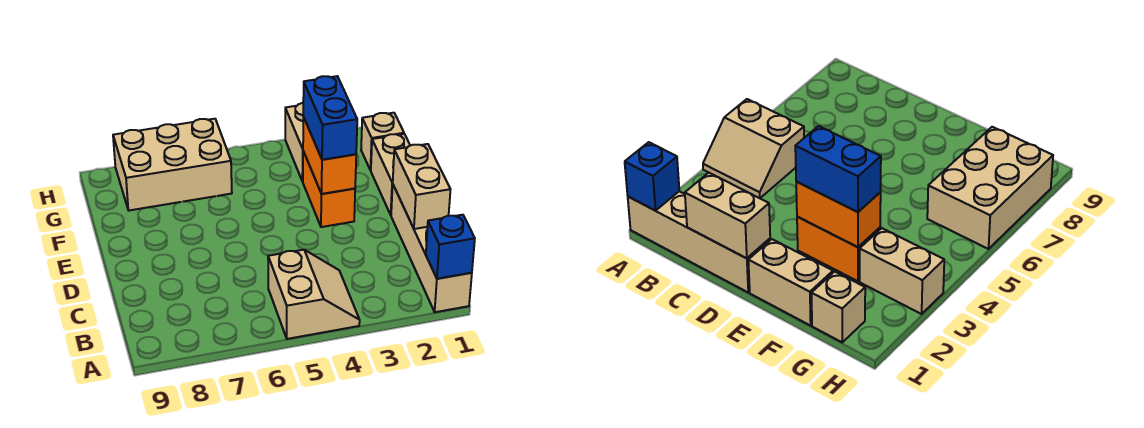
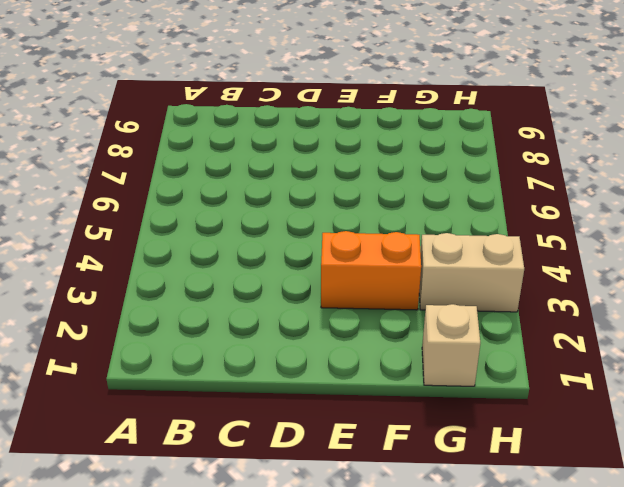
none -> tan 1x4 brick [391,185,472,312]
none -> tan 2x2 slope [268,250,360,339]

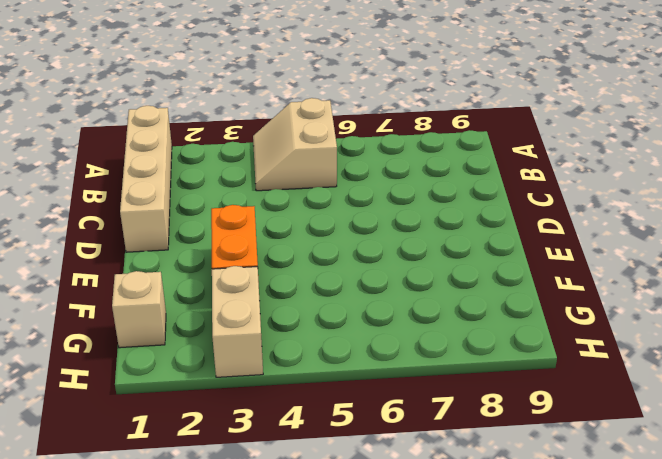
none -> tan 1x2 brick [371,134,410,215]
none -> tan 2x3 brick [113,119,232,210]

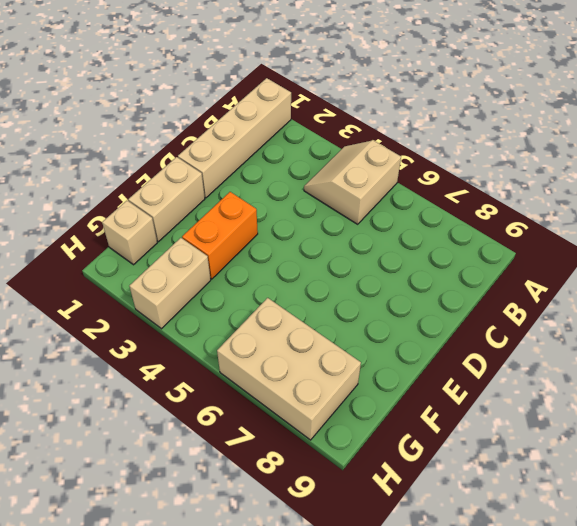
none -> blue 1x1 brick [426,215,475,279]
none -> tan 1x2 brick [393,144,450,229]

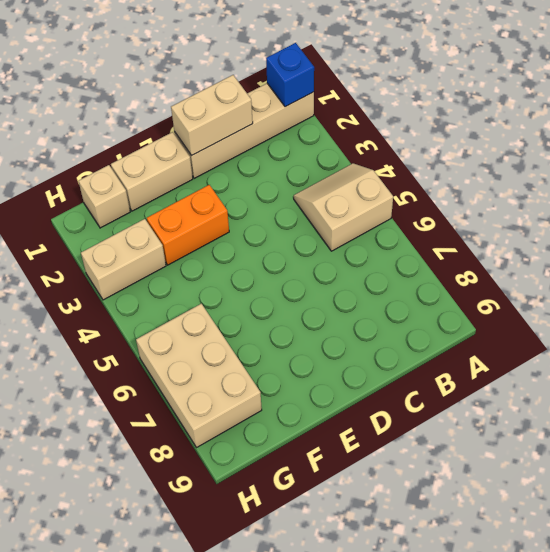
none -> orange 1x2 brick [303,117,356,194]
none -> blue 1x2 brick [303,76,357,160]

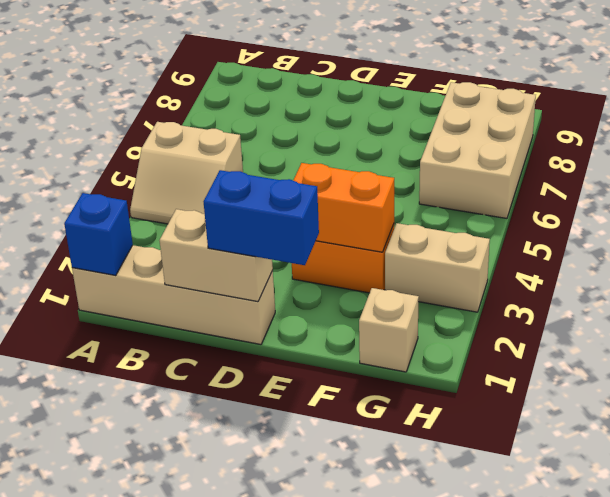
blue 1x2 brick [203,170,319,265] -> blue 1x2 brick moved to [303,76,357,160]
none -> tan 1x2 brick [371,134,410,215]

